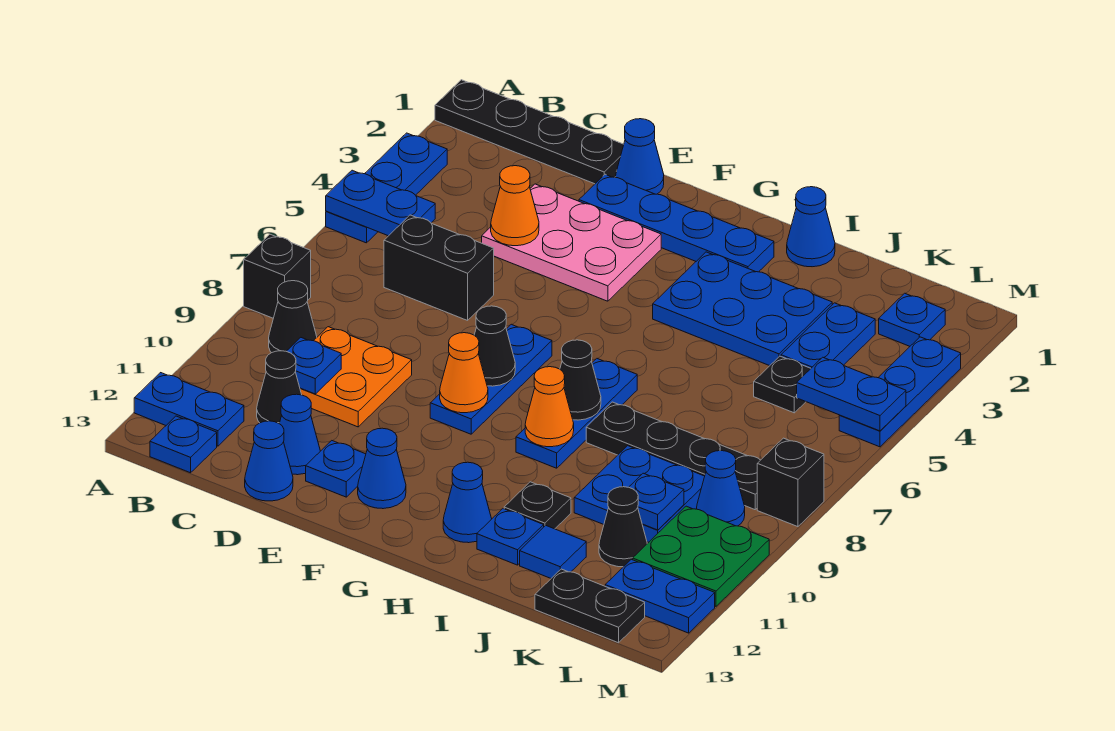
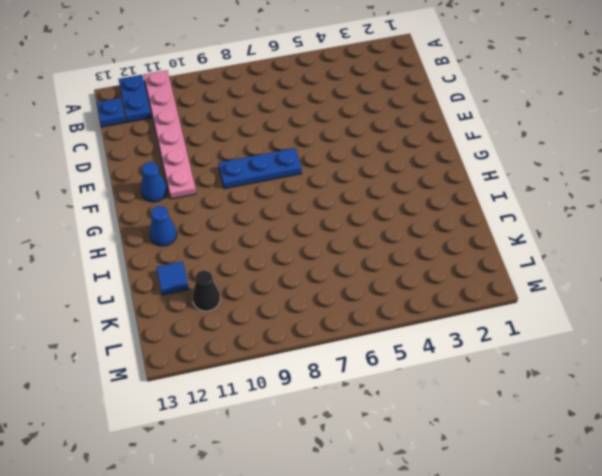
pink 1x6 plate [144,70,196,199] -> black 1x1 cone [257,351,302,423]
none -> black 1x4 plate [435,80,624,184]
none -> blue 1x3 plate [326,133,447,243]
none -> black 1x1 brick [244,234,311,318]
none -> black 1x1 cone [269,281,317,353]

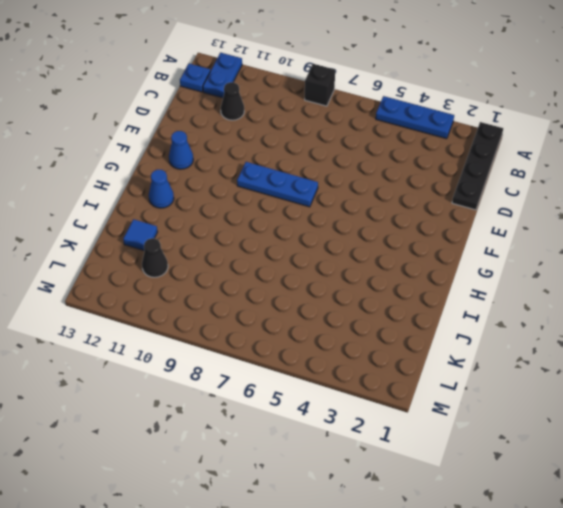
none -> black 1x1 cone [269,281,317,353]
none -> black 1x2 brick [384,215,494,320]
none -> orange 2x2 plate [300,327,412,427]
none -> pink 2x3 plate [482,184,661,301]

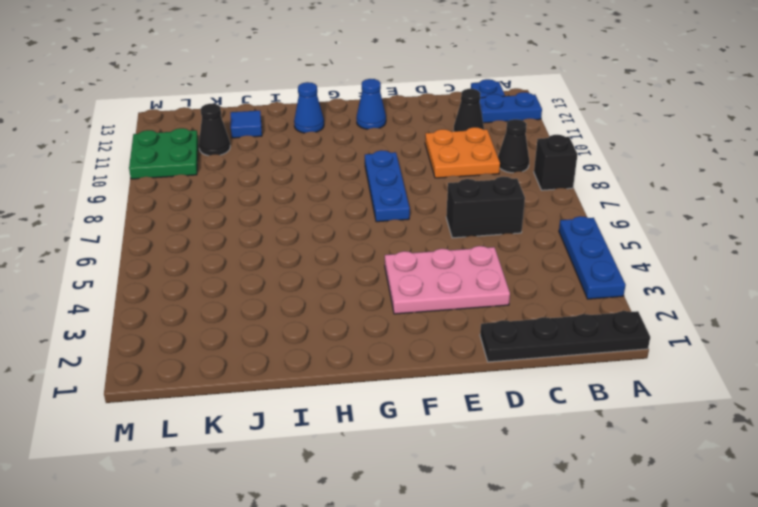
none -> blue 1x1 cone [279,394,320,475]
none -> blue 1x1 cone [245,421,293,501]
none -> blue 1x1 cone [616,119,664,194]
none -> blue 1x4 plate [579,174,774,272]

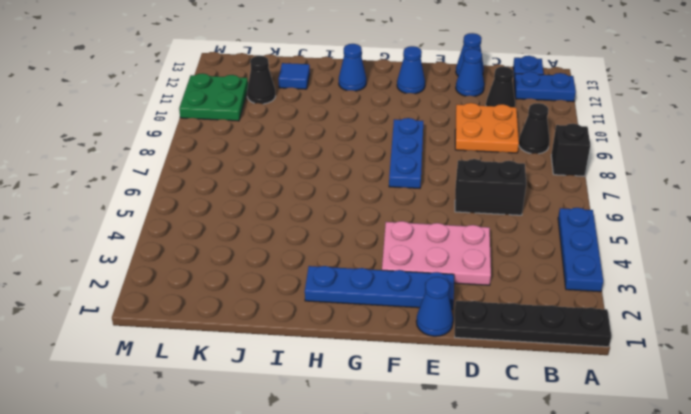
none -> blue 1x1 plate [306,441,366,497]
none -> blue 2x3 plate [653,252,832,366]
none -> blue 1x3 plate [516,359,637,468]
none -> blue 1x1 cone [787,187,835,267]

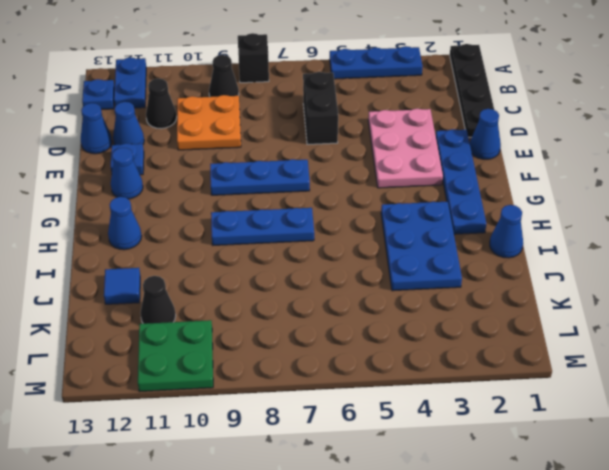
none -> black 1x4 plate [586,402,760,510]
none -> black 1x1 plate [504,482,571,529]
none -> blue 1x1 plate [477,509,544,565]
none -> blue 2x2 plate [574,446,705,542]

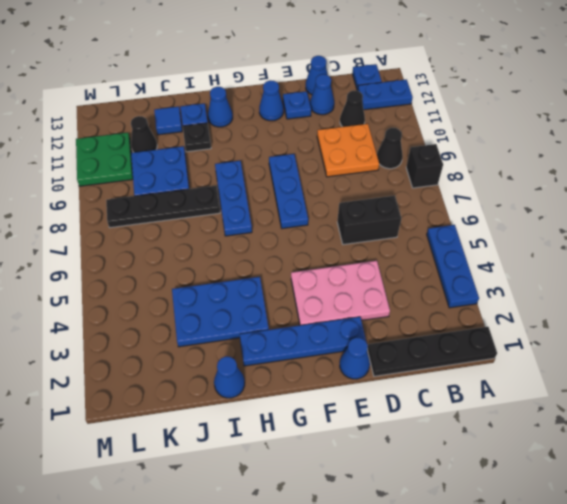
none -> blue 1x2 plate [781,303,875,368]
none -> black 1x1 plate [754,356,811,413]
none -> black 1x2 plate [535,569,645,643]
none -> blue 1x1 plate [879,293,945,346]

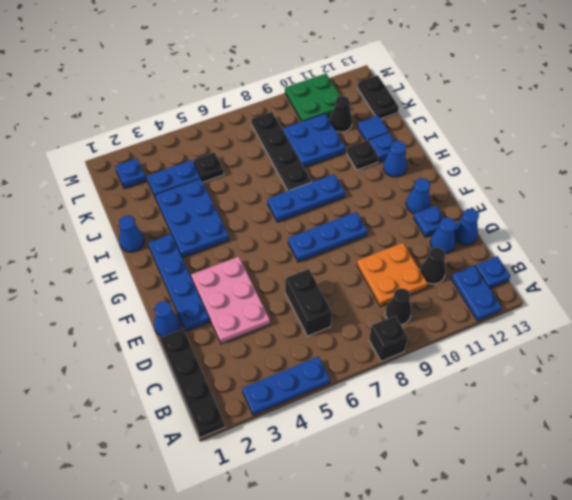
none -> blue 1x1 cone [696,451,745,526]
none -> blue 1x2 plate [605,559,715,633]
none -> blue 1x3 plate [839,337,961,447]
none -> black 1x1 brick [757,438,824,527]

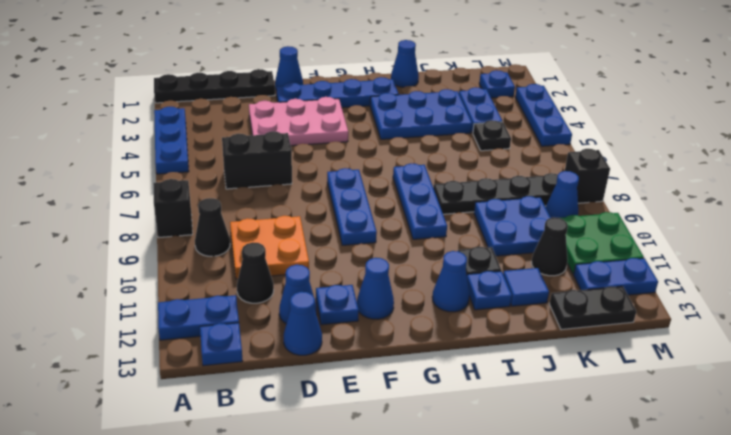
none -> blue 1x2 plate [326,170,435,236]
none -> blue 1x1 plate [286,338,341,394]
none -> orange 1x1 cone [491,166,539,246]
none -> black 1x1 cone [474,306,515,386]

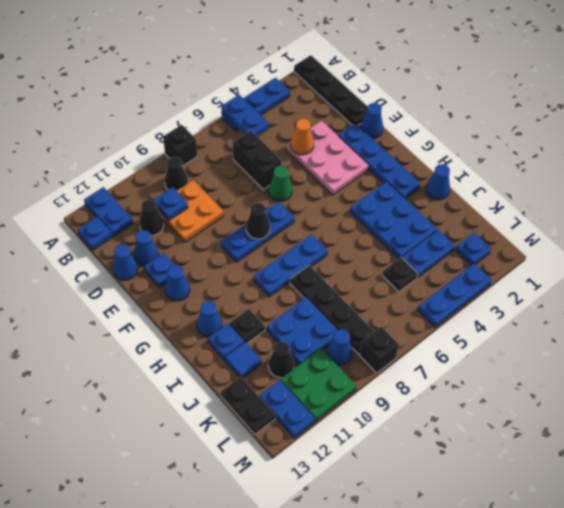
green 1x1 cone [269,166,292,201] -> none
none -> orange 1x1 cone [440,333,488,413]
none -> black 1x1 cone [560,340,601,420]
none -> orange 1x1 cone [525,367,574,447]
none -> blue 1x1 plate [629,473,684,530]

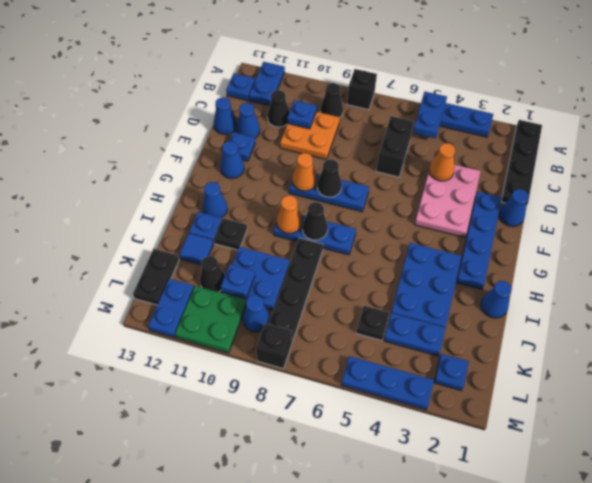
none -> blue 1x2 plate [797,357,906,431]

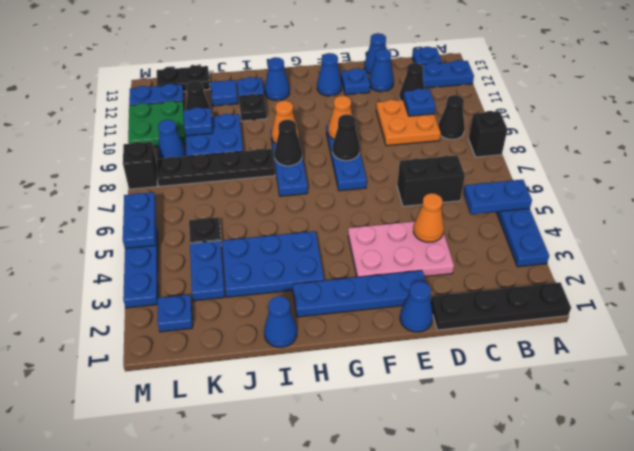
blue 1x2 plate [123,192,156,249] -> blue 1x2 plate turned to [797,357,906,431]

